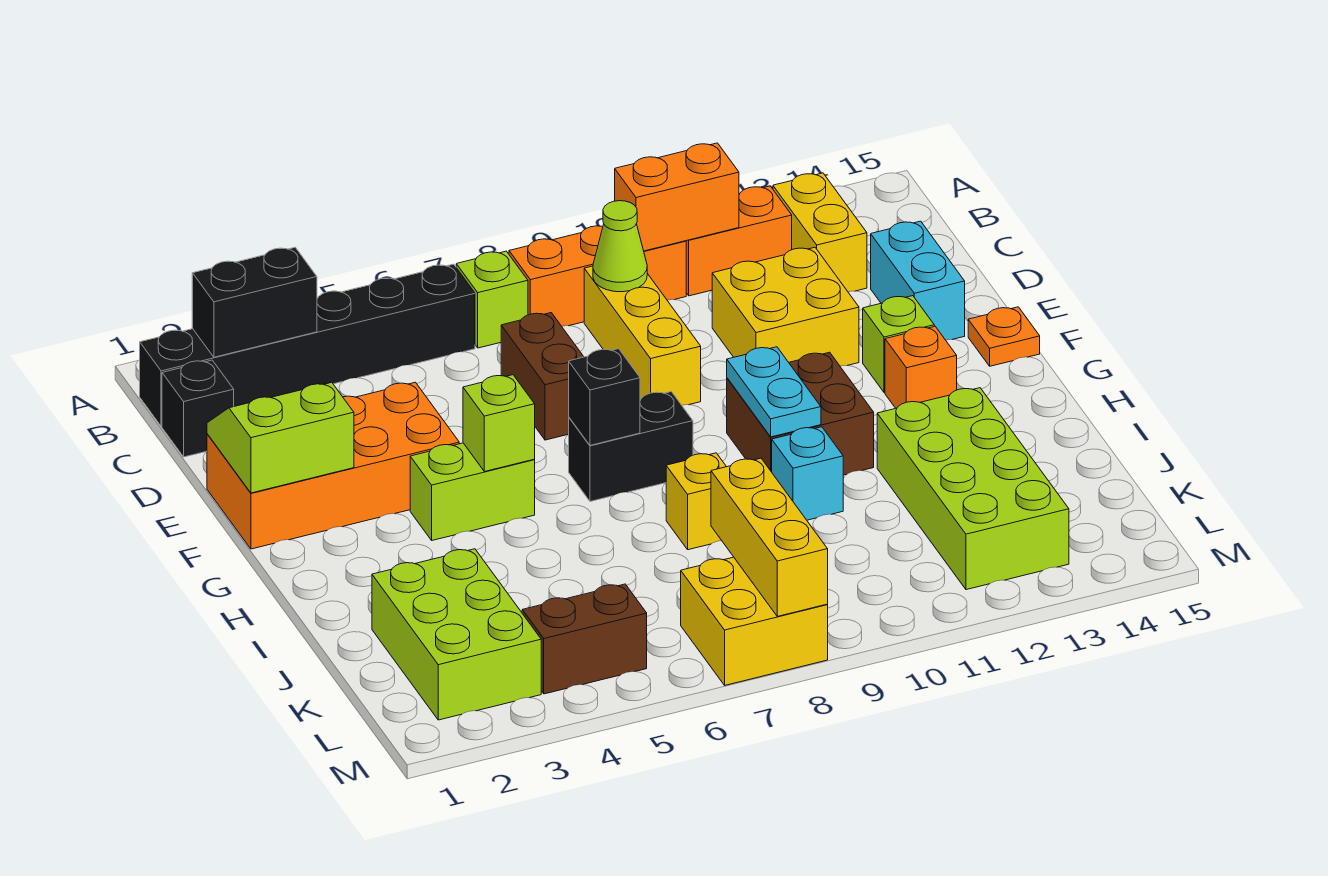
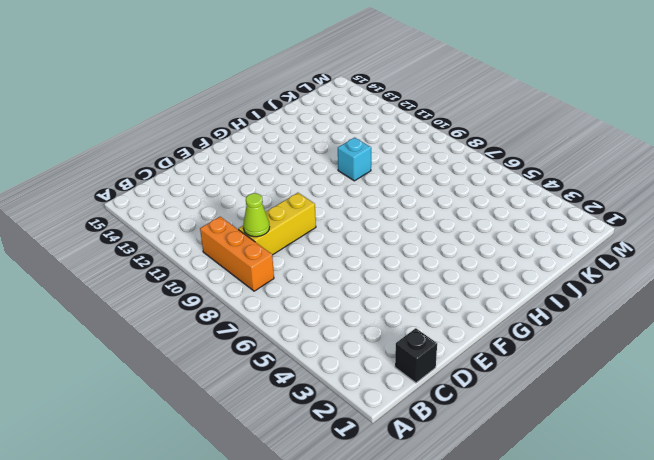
none -> black 1x6 brick [140,264,475,426]
none -> lime 1x1 brick [456,251,528,348]
none -> orange 1x2 brick [686,186,792,296]
none -> yellow 1x2 brick [773,173,867,292]

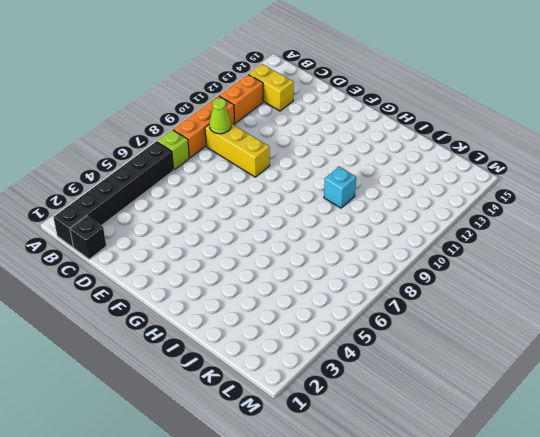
none -> brown 1x2 brick [501,313,584,440]
none -> yellow 2x2 brick [712,247,859,366]
none -> cyan 1x2 brick [871,221,965,340]
none -> orange 2x4 brick [207,382,459,549]

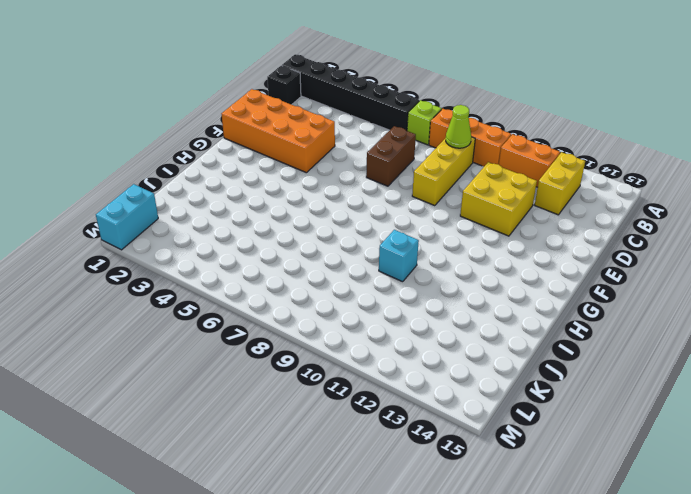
cyan 1x2 brick [96,184,158,250] -> cyan 1x2 brick moved to [871,221,965,340]
none -> lime 1x1 brick [863,296,934,393]
none -> orange 1x1 plate [968,307,1040,366]
none -> lime 1x2 brick [410,443,535,540]
none -> black 1x2 brick [569,392,693,501]

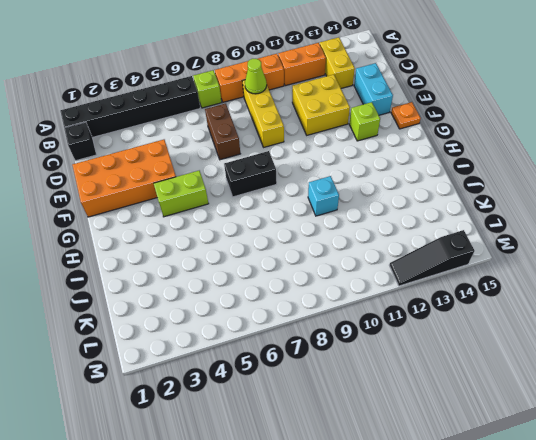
black 1x3 slope [389,230,475,286] -> none
none -> brown 2x2 brick [727,352,874,475]
none -> orange 1x1 brick [885,326,957,408]
none -> yellow 1x1 brick [666,453,726,550]
none -> lime 2x4 brick [877,388,1069,590]

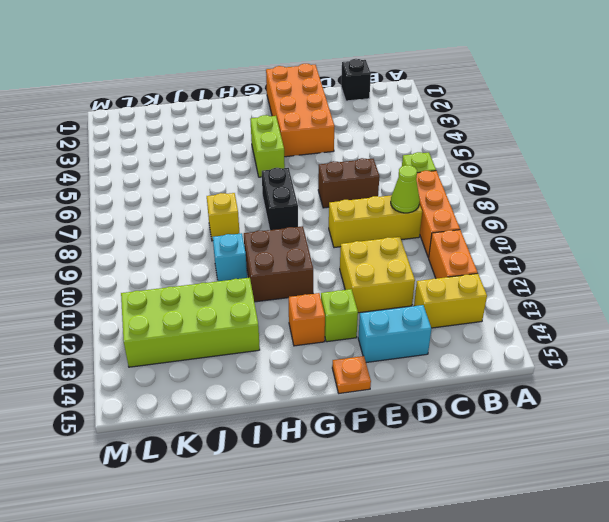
none -> black 1x6 brick [140,264,475,426]
none -> lime 2x3 brick [372,549,541,720]
none -> brown 1x2 brick [522,584,647,694]
none -> yellow 2x2 brick [681,557,828,685]

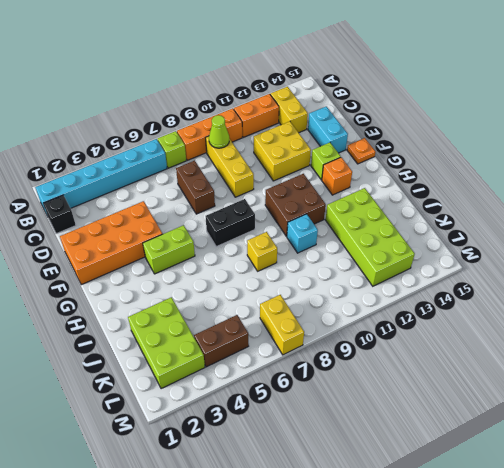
cyan 1x6 brick [35,139,167,215] -> black 1x6 brick [140,264,475,426]
yellow 1x2 brick [260,295,304,355] -> yellow 2x2 brick [681,557,828,685]
none -> black 1x2 brick [192,247,317,357]
none -> orange 1x2 brick [615,143,739,251]
none -> lime 2x2 slope [207,382,354,493]
none -> lime 1x1 brick [463,375,535,472]

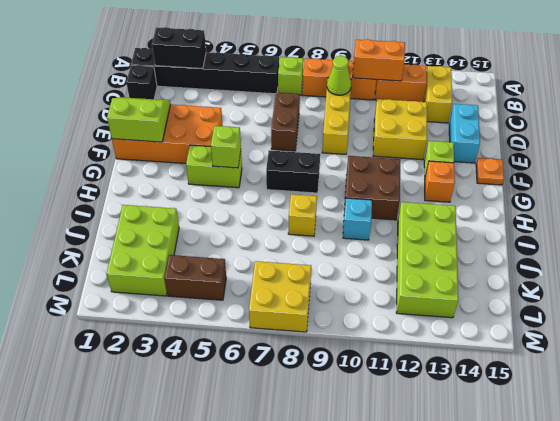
none -> black 1x1 brick [569,349,640,445]
none -> cyan 1x2 plate [727,347,821,437]
none -> yellow 1x3 brick [711,458,828,616]

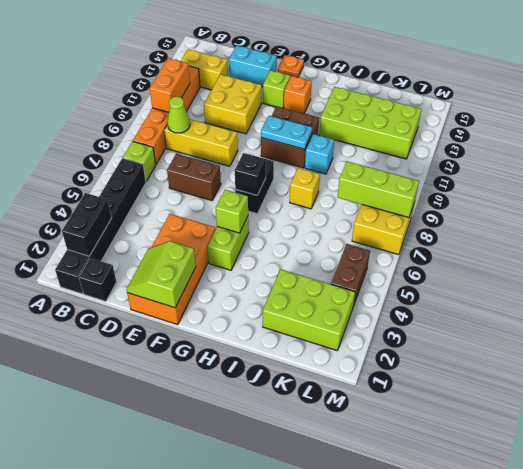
lime 1x3 brick [338,161,419,218] -> yellow 1x3 brick [711,458,828,616]

